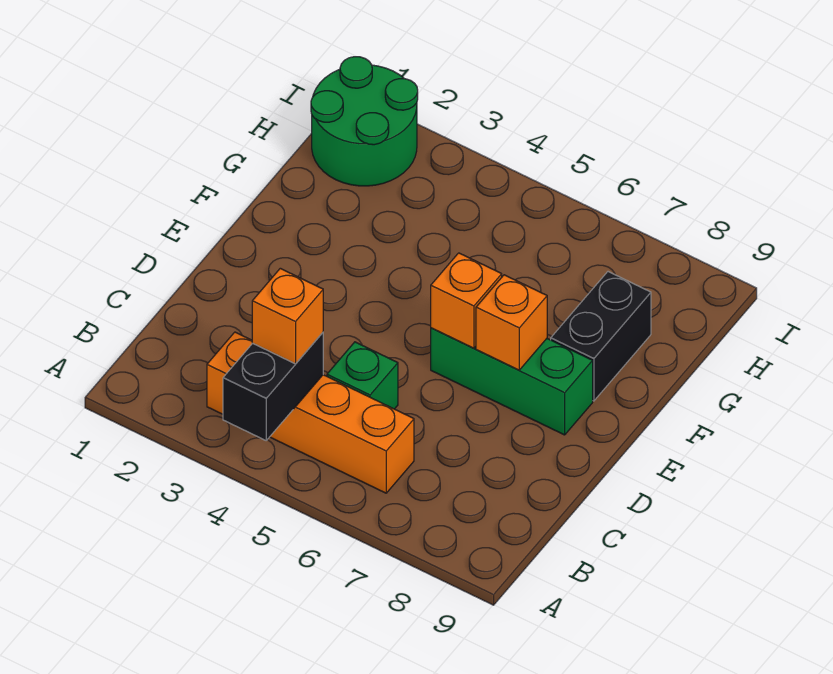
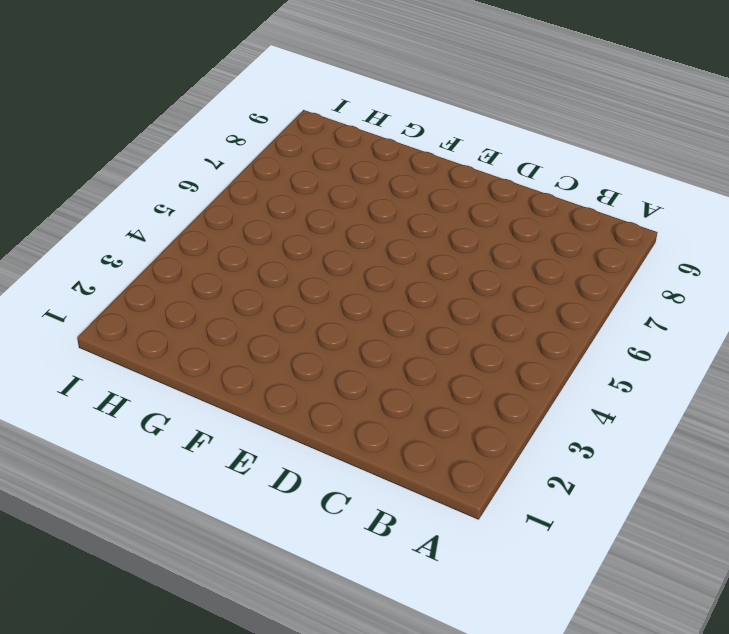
none -> orange 1x4 brick [207,332,414,493]
none -> green 1x1 brick [327,342,398,409]

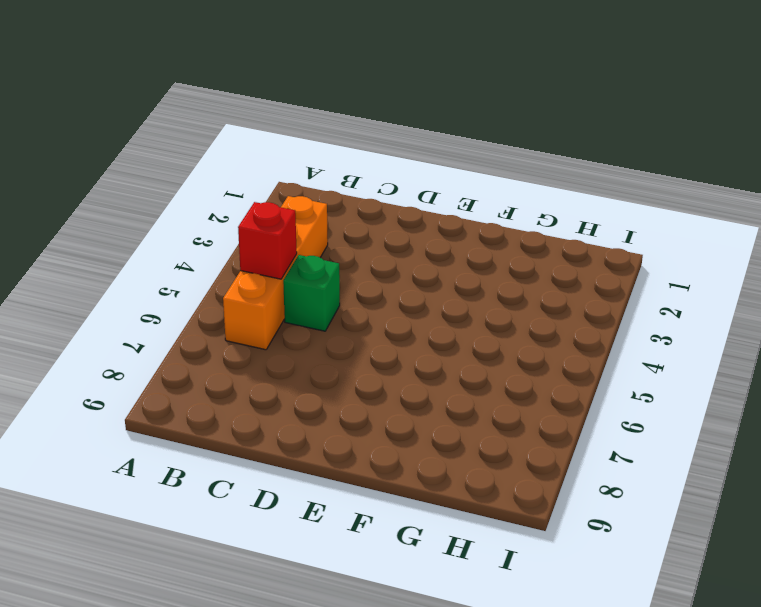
red 1x1 brick [238,202,297,279] -> none
none -> green 1x3 brick [431,328,593,435]
none -> black 1x2 brick [551,272,651,401]

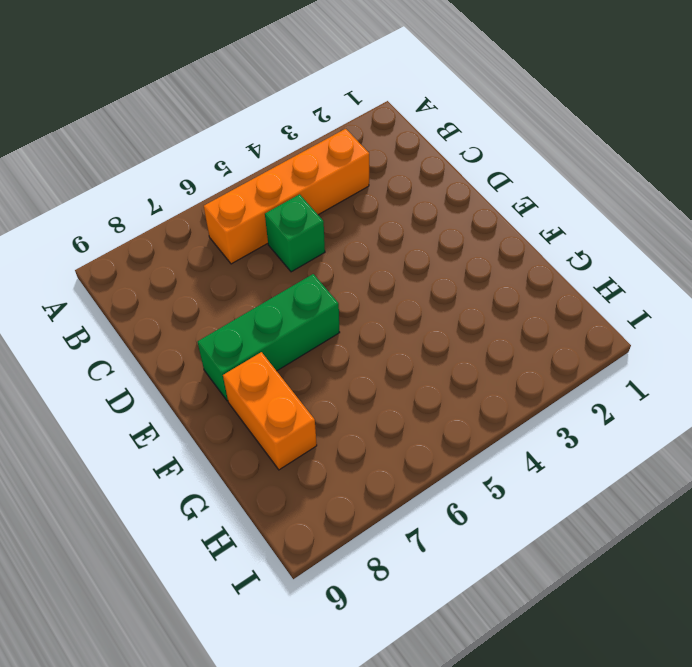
orange 1x2 brick [223,352,317,470] -> black 1x2 brick [551,272,651,401]
none -> green 2x2 round brick [311,57,418,186]
none -> black 1x2 brick [223,333,323,440]

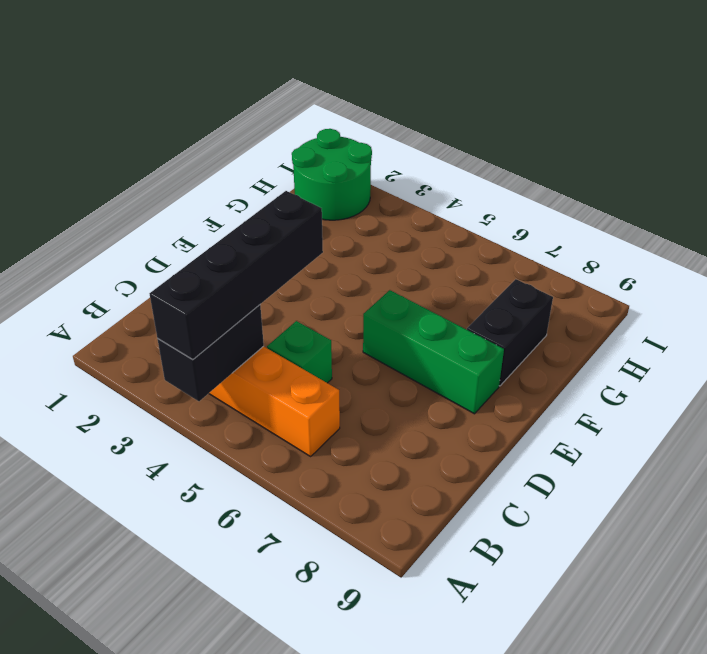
black 1x4 brick [150,191,323,360] -> orange 1x1 brick [252,268,323,364]
none -> orange 1x1 brick [431,253,502,348]
none -> orange 1x1 brick [476,275,547,370]

